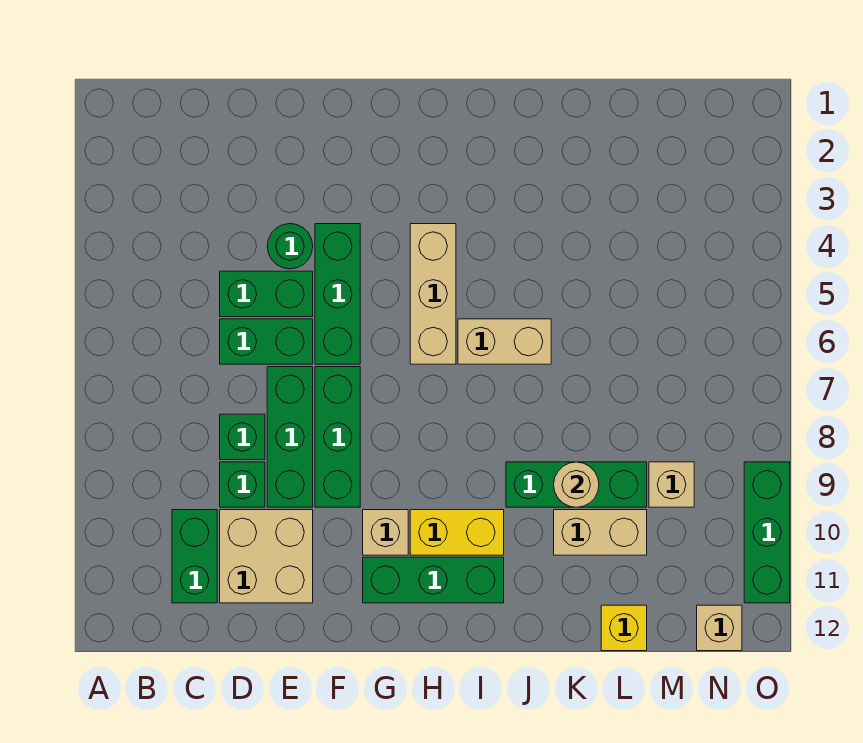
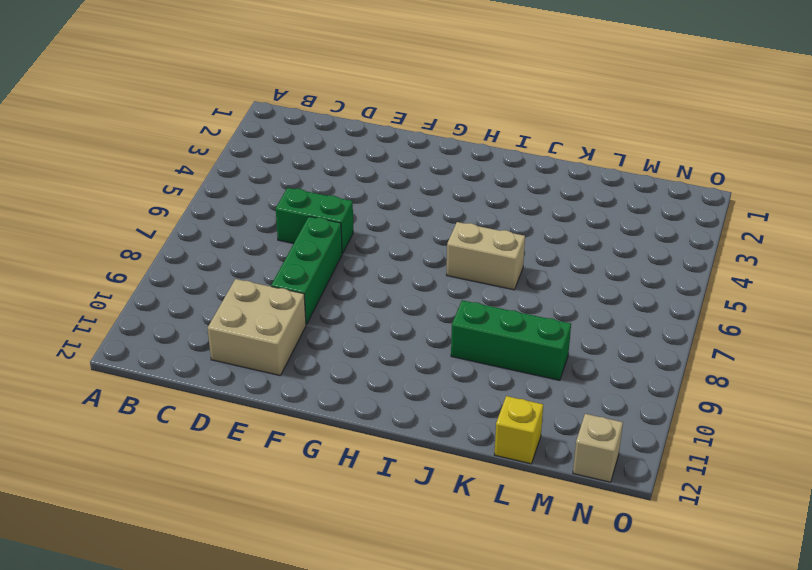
none -> green 1x2 brick [172,510,217,603]
none -> green 1x2 brick [220,271,313,317]
none -> green 1x1 brick [220,414,265,460]

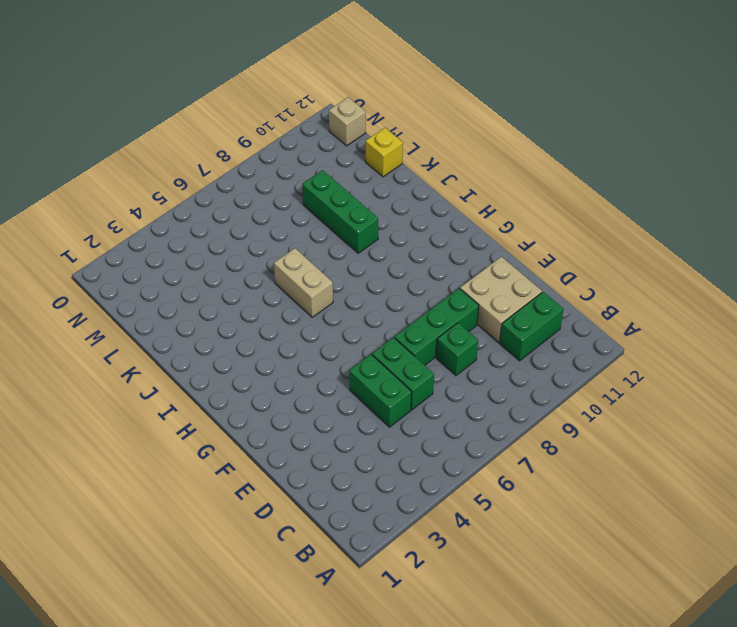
none -> green 1x1 brick [220,462,265,507]
none -> green 1x1 round brick [267,224,313,269]
none -> green 1x3 brick [315,224,360,364]

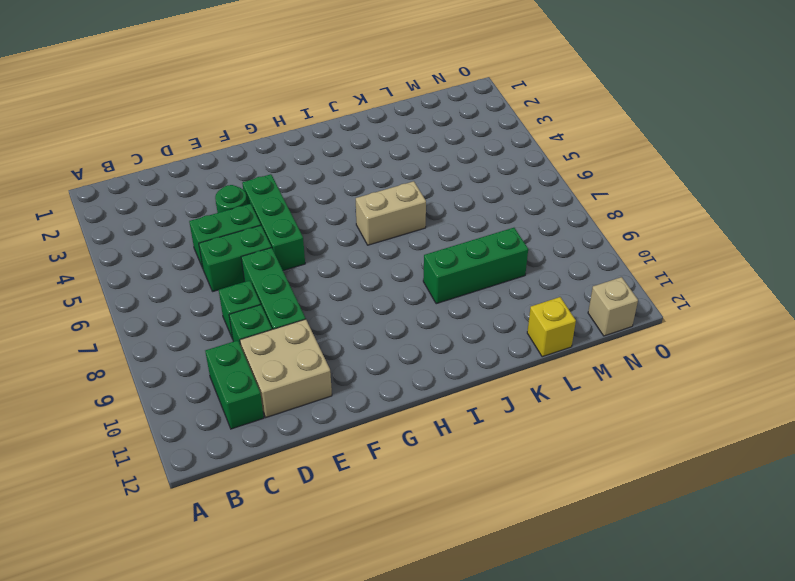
none -> green 1x3 brick [315,367,360,507]
none -> tan 1x1 brick [363,510,408,555]
none -> green 1x3 brick [363,557,504,603]

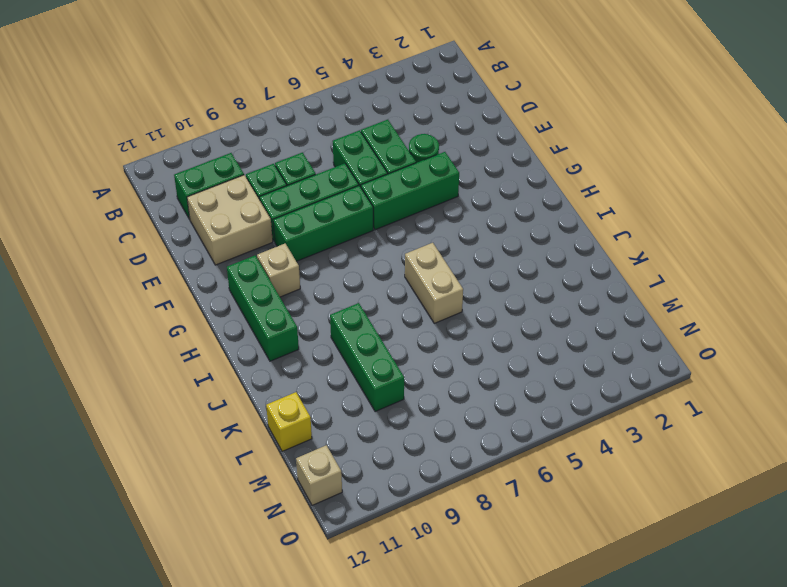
none -> tan 1x3 brick [410,224,456,364]
none -> yellow 1x2 brick [410,510,504,555]
none -> tan 1x2 brick [554,510,647,555]

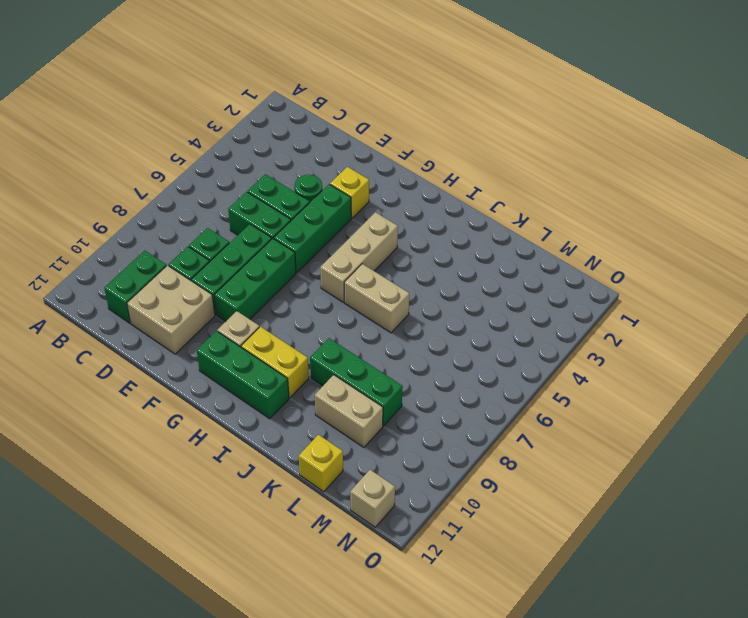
yellow 1x1 brick [330,167,369,218] -> none
none -> tan 1x1 brick [649,462,694,507]
none -> green 1x3 brick [744,462,790,603]
none -> tan 1x1 round brick [554,462,599,507]

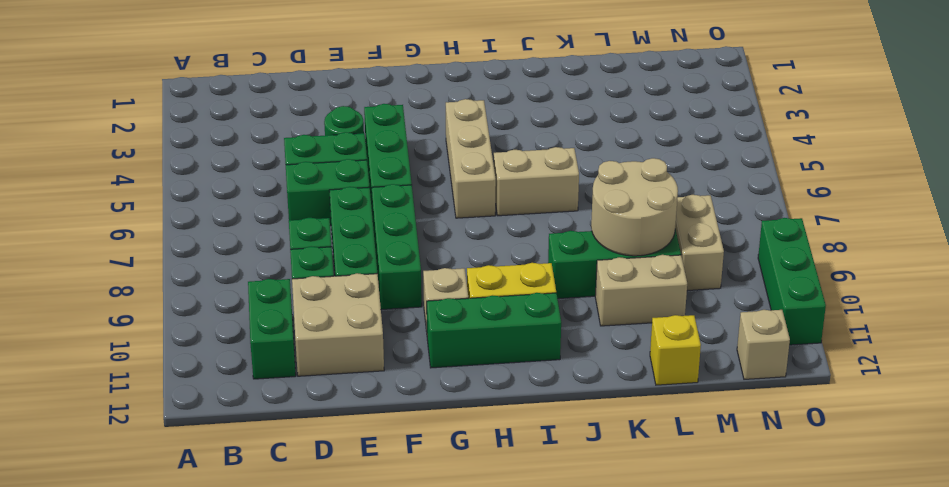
tan 2x2 round brick [591,158,678,256] -> tan 1x1 round brick [554,462,599,507]
tan 1x2 brick [675,195,724,291] -> tan 1x1 brick [649,462,694,507]

